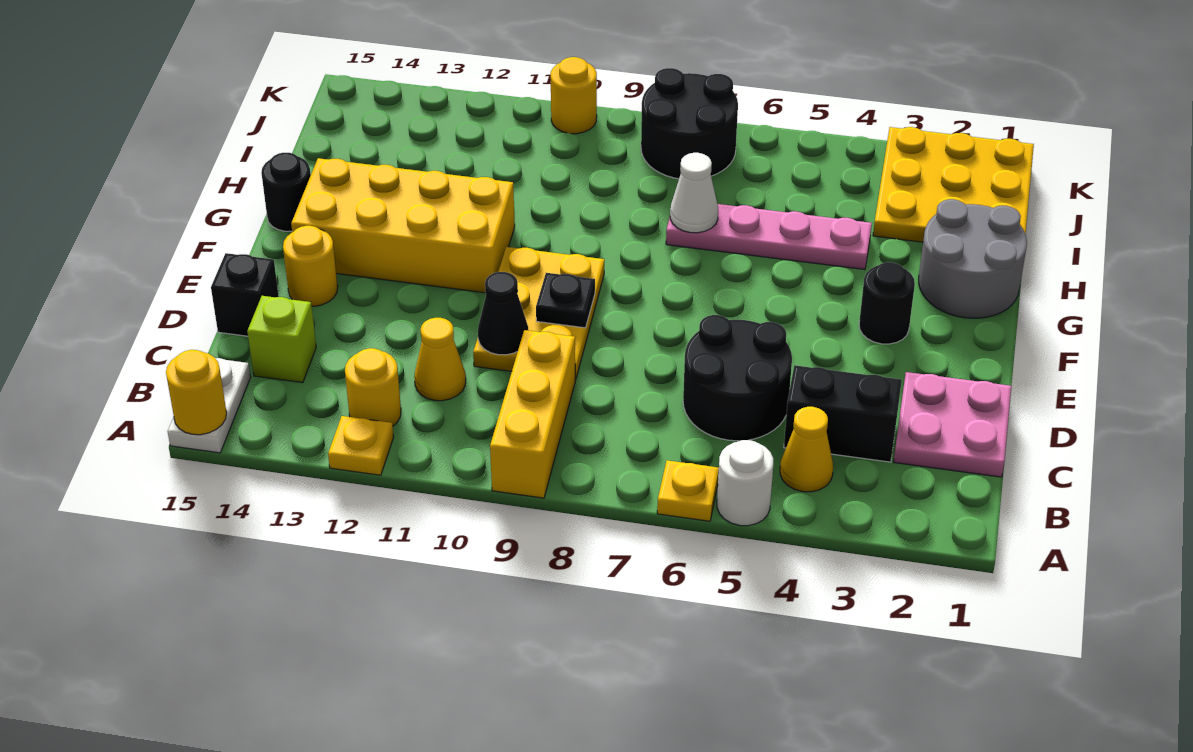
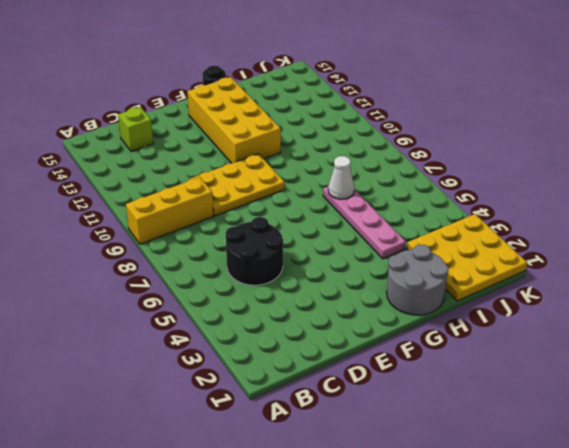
none -> white 1x1 round brick [717,440,773,526]
none -> yellow 1x1 plate [657,460,719,521]
none -> yellow 1x1 plate [328,416,394,475]

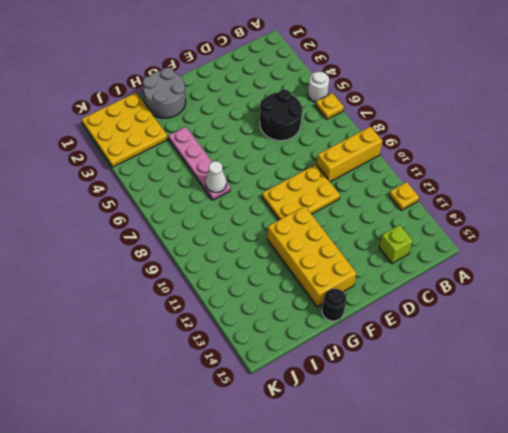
none -> white 1x2 plate [168,358,251,453]
none -> yellow 1x1 cone [780,407,833,492]
none -> yellow 1x1 round brick [345,348,401,426]

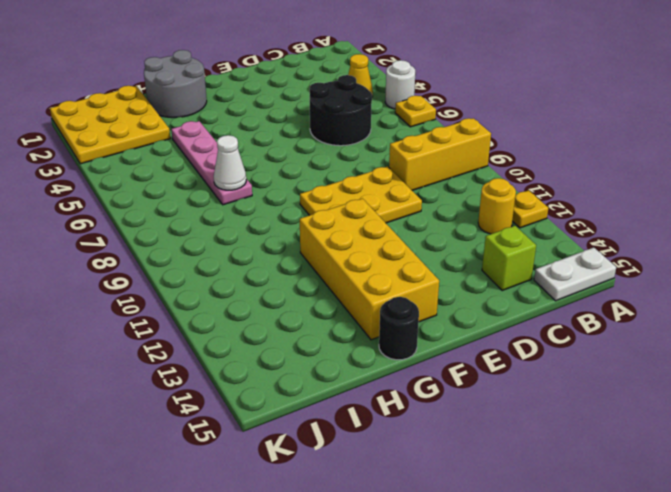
none -> pink 2x2 plate [894,372,1011,477]
none -> black 1x2 brick [784,365,902,462]
none -> yellow 1x1 cone [414,318,466,401]

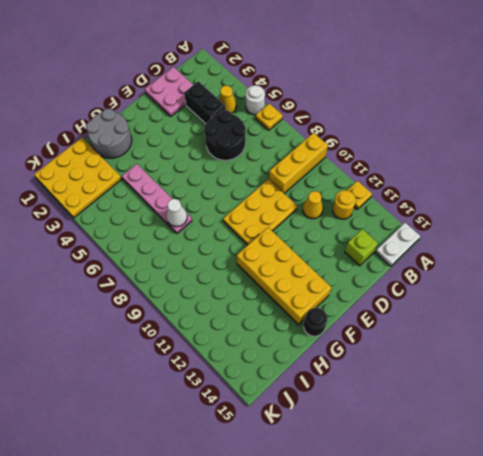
none -> black 1x1 brick [211,253,279,336]
none -> yellow 1x1 round brick [283,226,338,306]
none -> black 1x1 round brick [859,262,915,344]

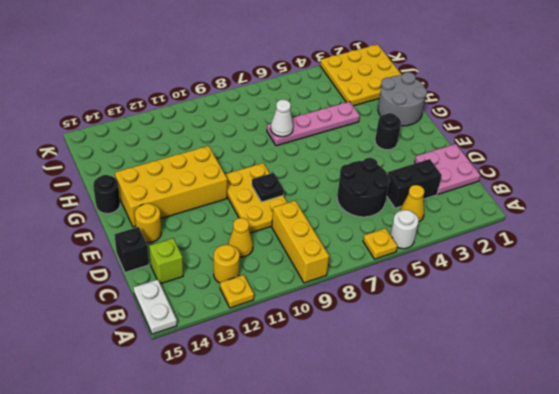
none -> black 2x2 round brick [641,68,738,179]
none -> yellow 1x1 round brick [551,57,597,134]
none -> yellow 1x1 round brick [166,350,227,435]

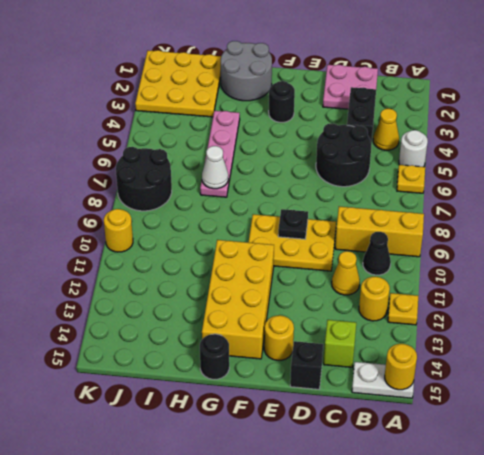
black 1x1 cone [363,232,391,275] -> black 1x1 cone moved to [478,272,528,355]

